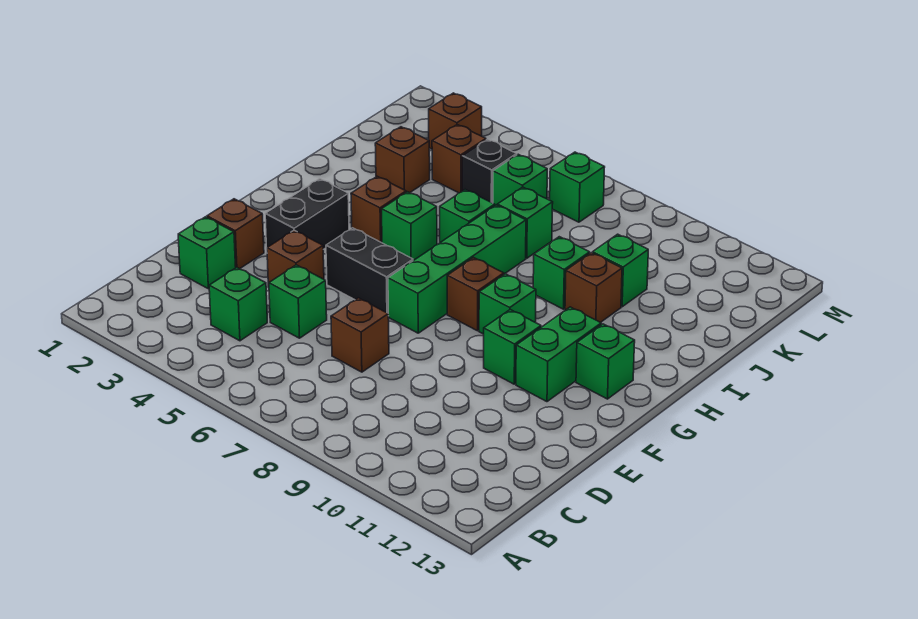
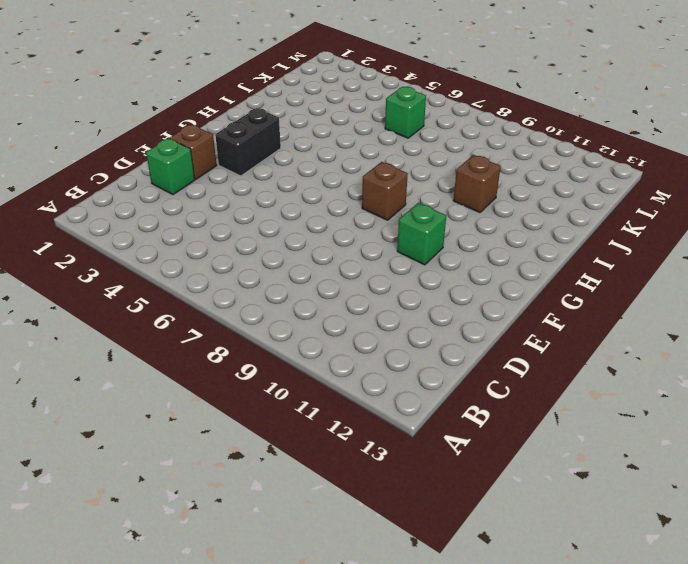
none -> green 1x1 brick [209,267,267,341]
none -> green 1x1 brick [269,265,327,338]
none -> brown 1x1 brick [331,298,389,372]

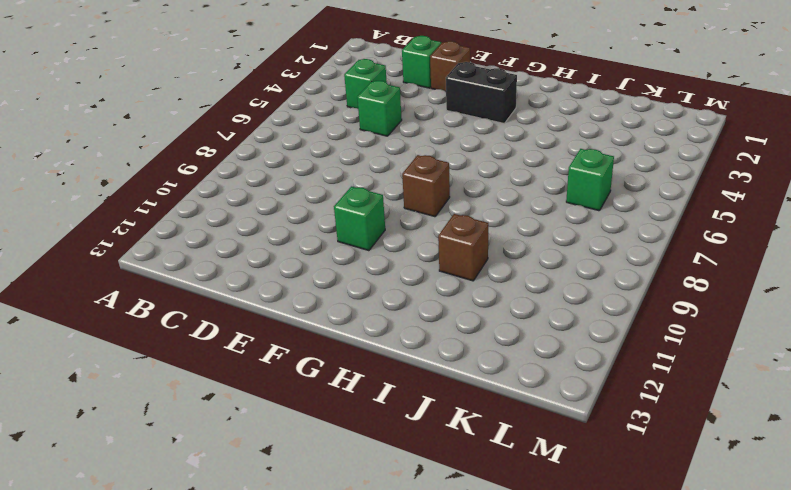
none -> brown 1x1 brick [331,298,389,372]
none -> brown 1x1 brick [267,230,324,287]
none -> black 1x2 brick [326,228,413,313]

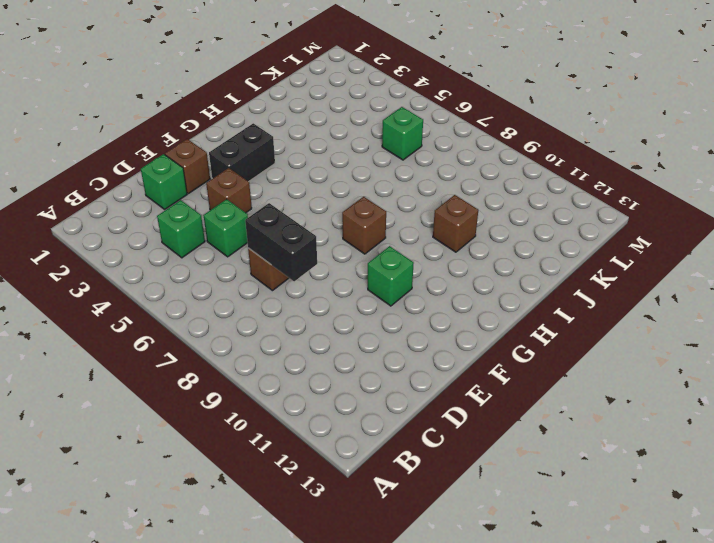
black 1x2 brick [245,203,317,281] -> black 1x2 brick moved to [326,228,413,313]
none -> green 1x4 brick [388,205,526,333]
none -> green 1x2 brick [516,307,601,402]
none -> green 1x1 brick [479,274,536,334]

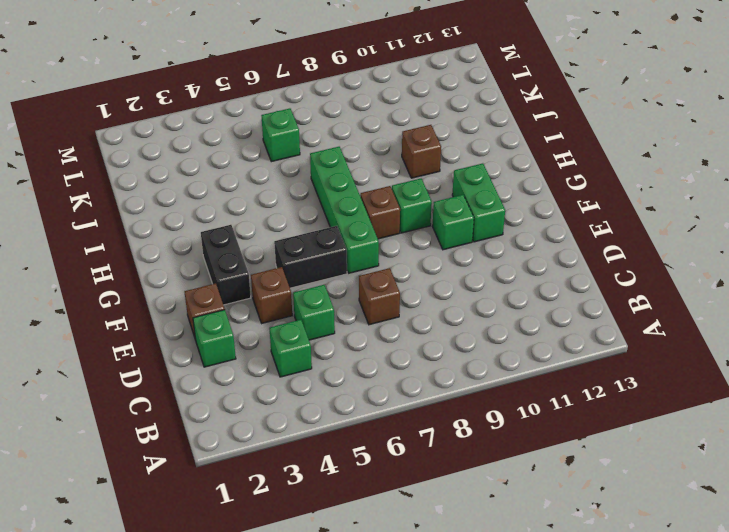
none -> green 1x1 brick [576,324,635,399]
none -> brown 1x1 brick [351,176,406,243]
none -> green 1x1 brick [382,192,437,261]

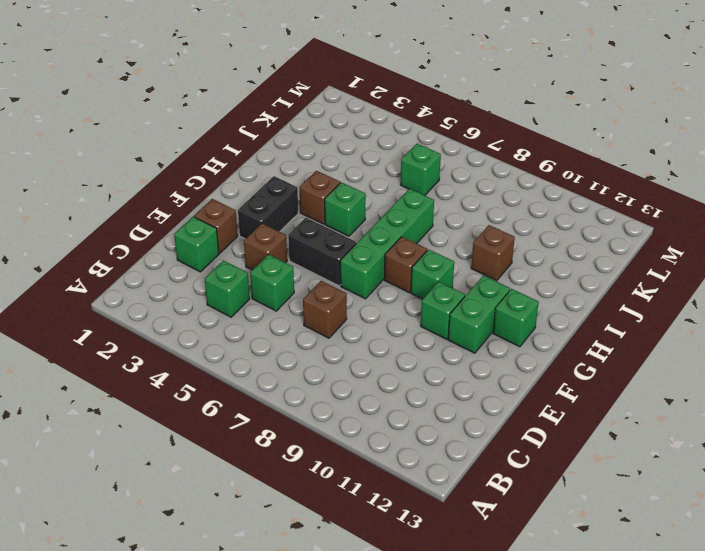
none -> green 1x1 brick [440,190,495,242]
none -> green 1x1 brick [533,237,590,309]
none -> brown 1x1 brick [375,127,430,193]

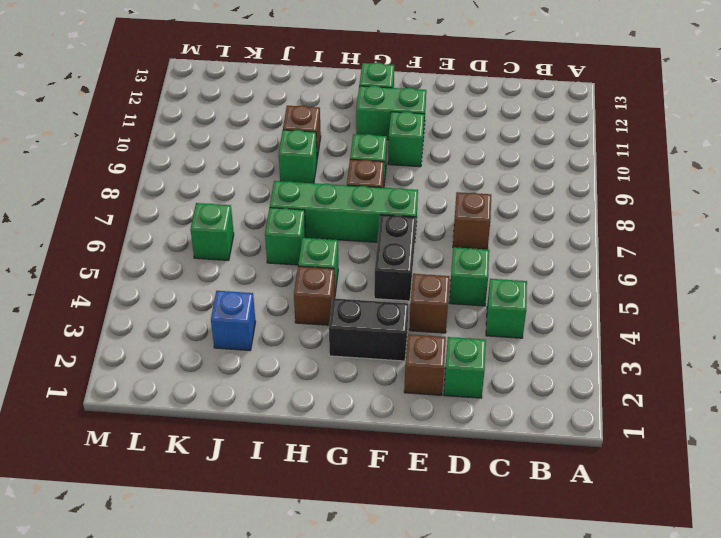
blue 1x1 brick [211,291,256,350] -> brown 1x1 brick [375,127,430,193]
none -> green 1x1 brick [497,187,553,258]
none -> green 1x1 brick [593,234,648,307]
none -> brown 1x1 brick [432,125,486,193]

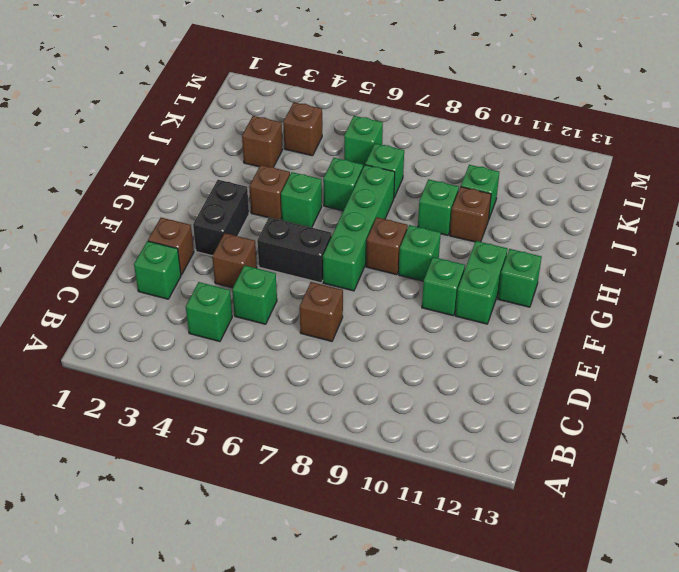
none -> black 1x1 brick [462,139,517,203]
none -> brown 1x1 brick [429,93,482,149]
none -> green 1x1 brick [550,152,605,222]

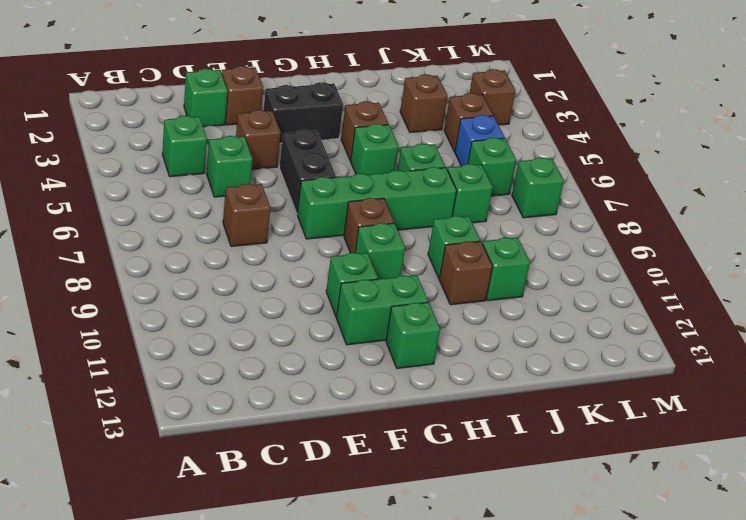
blue 1x1 brick [455,115,505,166] -> black 1x1 brick [462,139,517,203]

